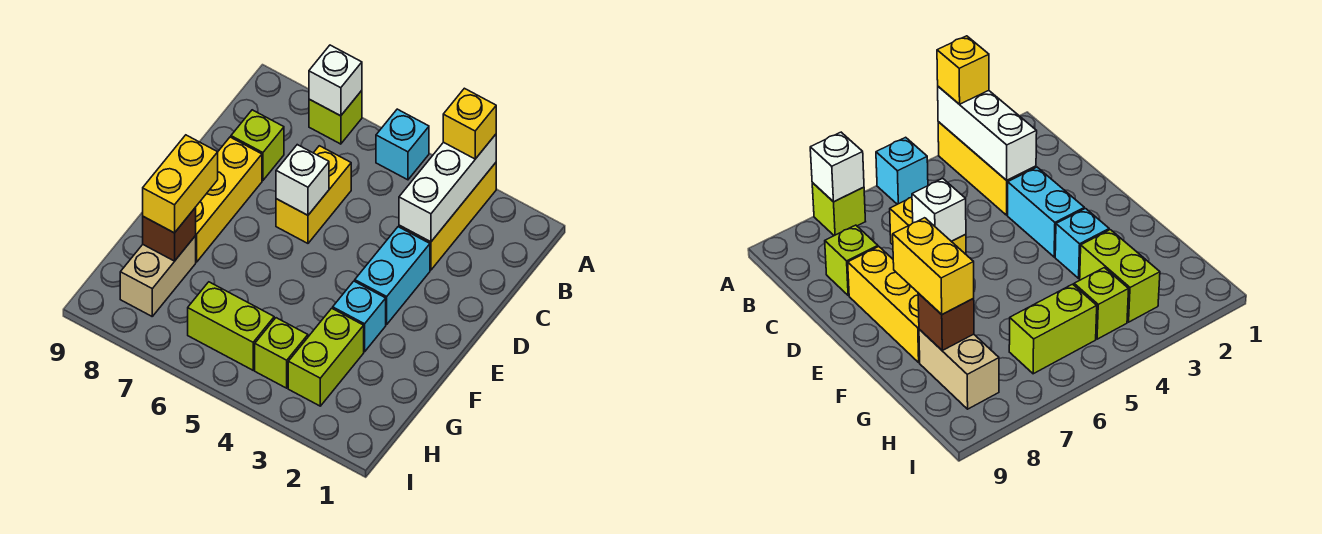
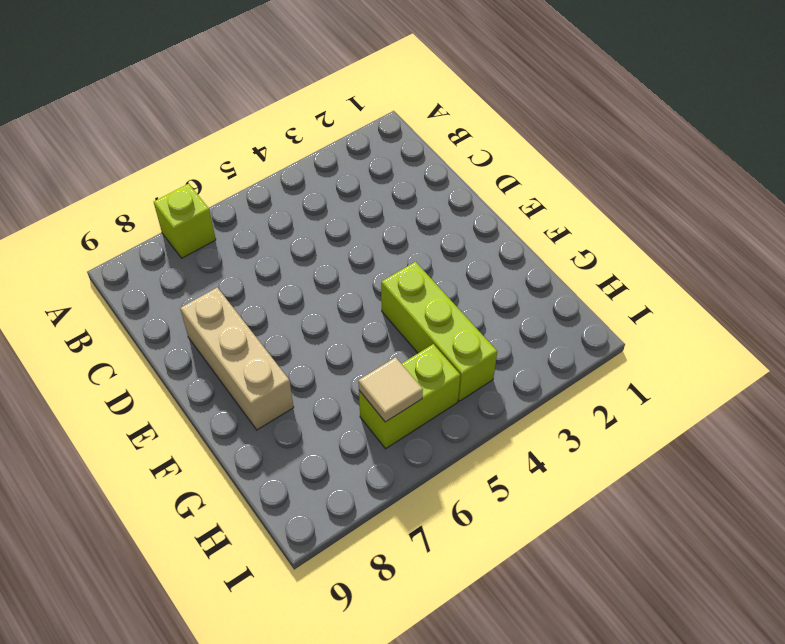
tan 1x3 brick [180,288,294,430] -> yellow 1x3 brick [195,137,262,262]
lime 1x3 brick [381,262,497,401] -> lime 1x1 brick [255,318,308,388]
tan 1x1 tile [358,357,423,422] -> none
none -> yellow 1x3 brick [399,163,496,270]
none -> cyan 1x1 brick [376,109,429,180]
none -> yellow 1x2 brick [276,146,351,243]

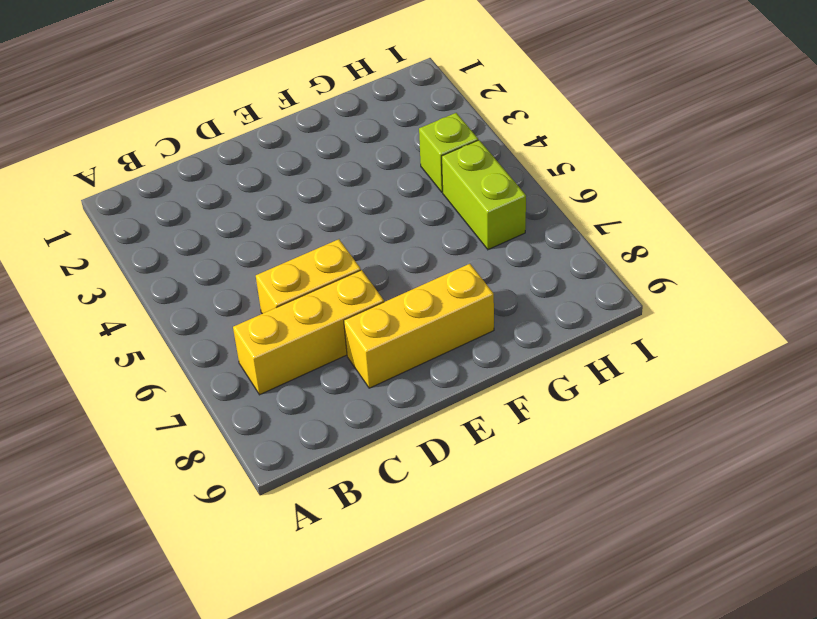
yellow 1x3 brick [233,270,384,395] -> yellow 1x3 brick moved to [399,163,496,270]
none -> cyan 1x1 brick [376,109,429,180]
none -> lime 1x1 brick [309,91,362,144]
none -> lime 1x1 brick [231,110,284,180]

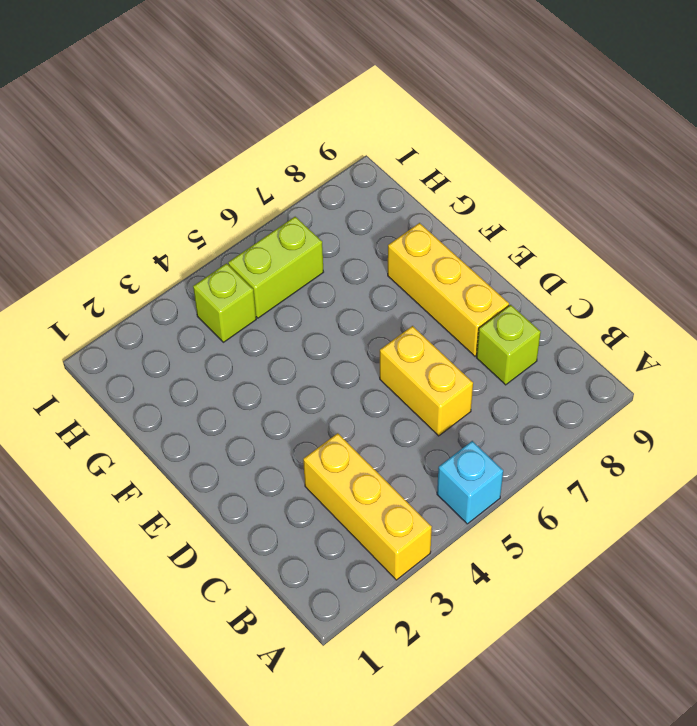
none -> lime 1x1 brick [309,91,362,144]
none -> cyan 1x2 brick [355,227,430,324]
none -> cyan 1x1 brick [333,281,386,352]

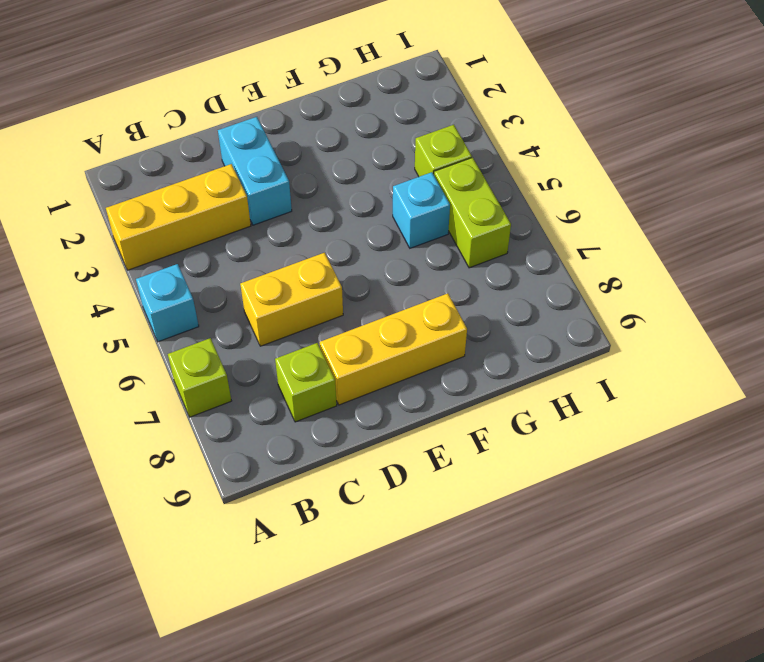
cyan 1x2 brick [218,117,292,225] -> cyan 1x2 brick turned to [355,227,430,324]
cyan 1x1 brick [393,172,450,248] -> cyan 1x1 brick moved to [333,281,386,352]
none -> lime 1x2 brick [288,308,364,406]
none -> tan 1x2 brick [120,236,196,316]
none -> white 1x3 brick [399,134,496,242]

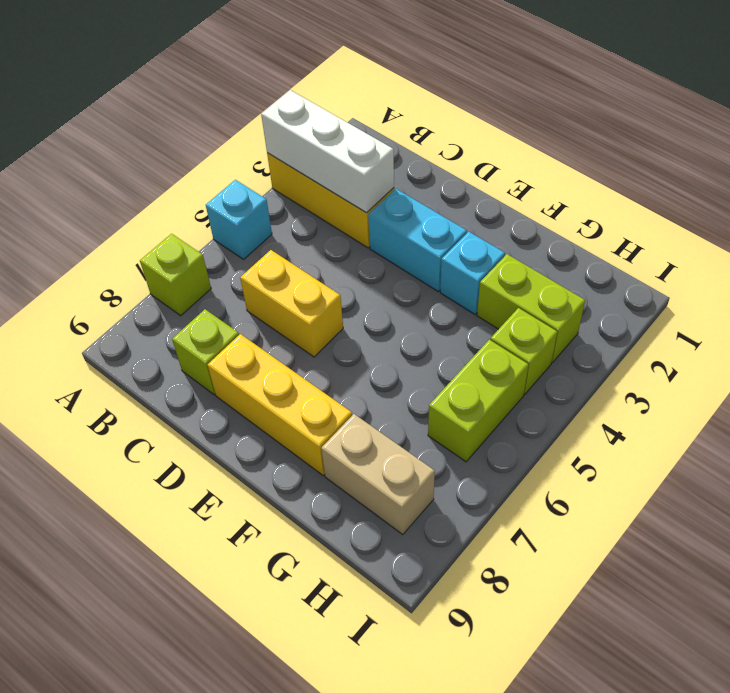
none -> white 1x1 brick [309,45,362,116]
none -> white 1x1 brick [276,145,329,215]
none -> brown 1x1 brick [143,208,196,261]

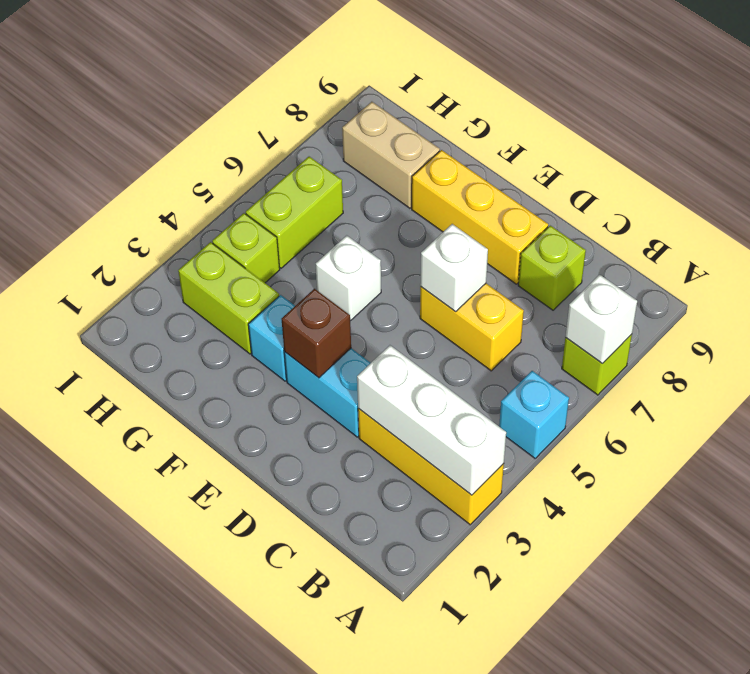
brown 1x1 brick [282,289,351,378] -> brown 1x1 brick moved to [143,208,196,261]
white 1x1 brick [316,235,381,320] -> none
none -> yellow 1x1 brick [443,88,496,159]
none -> yellow 1x2 brick [143,135,218,233]

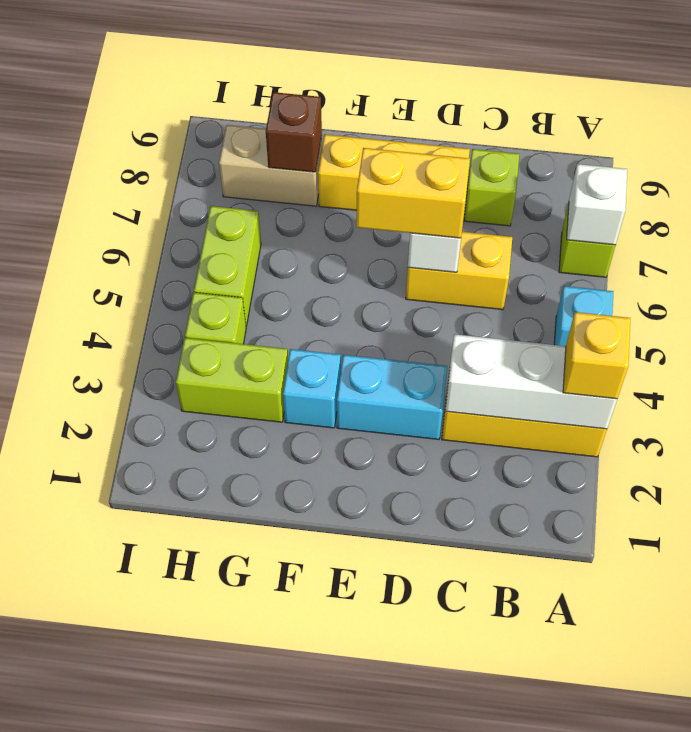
yellow 1x2 brick [356,148,470,238] -> yellow 1x2 brick moved to [143,135,218,233]

